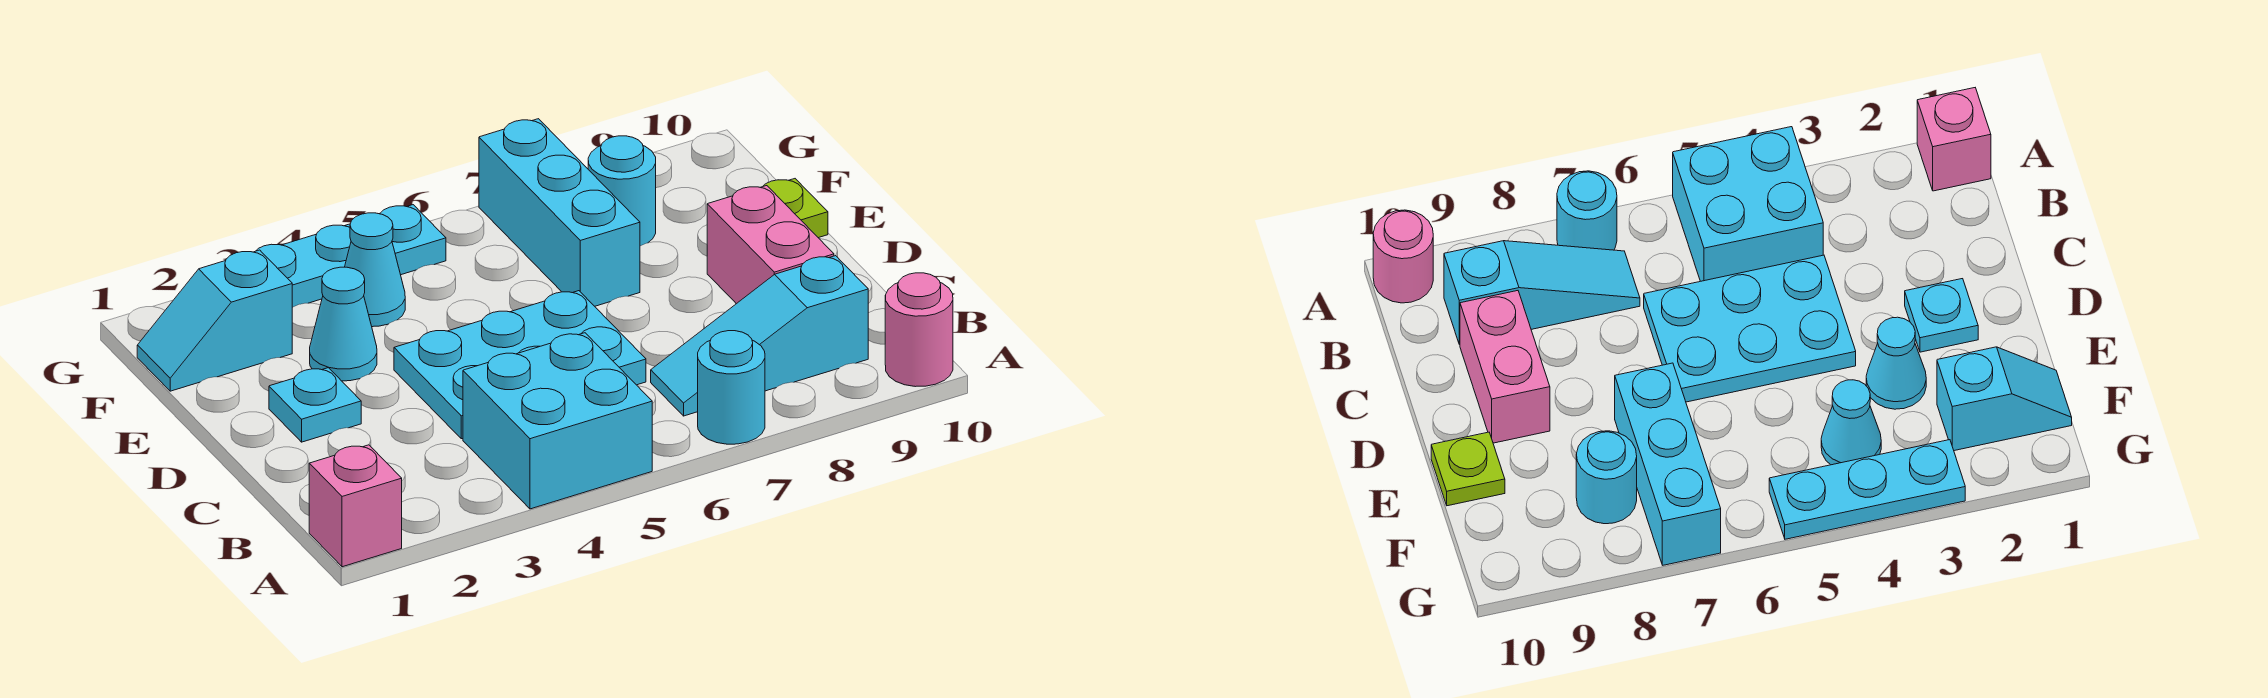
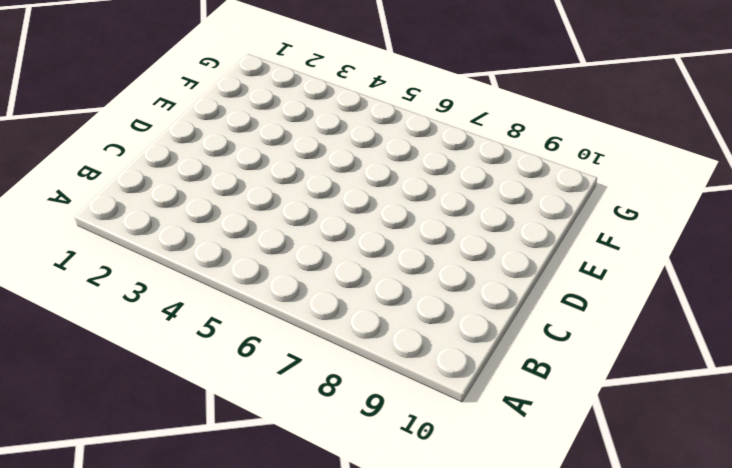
none -> pink 1x1 brick [309,445,402,567]
none -> cyan 2x2 brick [463,333,652,509]
none -> cyan 1x1 round brick [698,331,765,444]

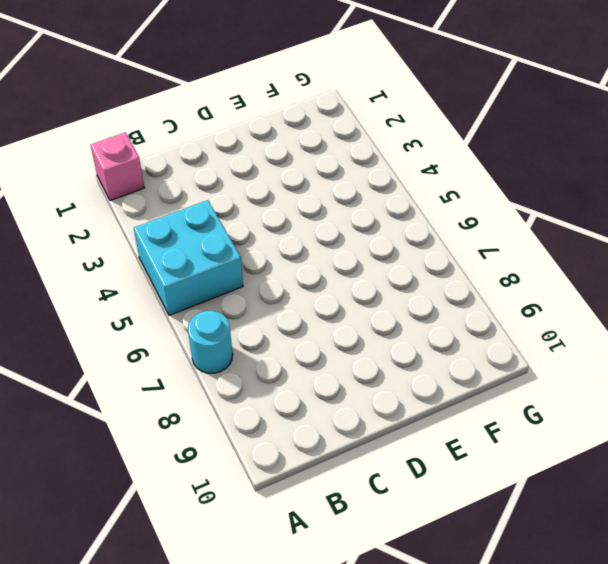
none -> pink 1x1 round brick [885,273,953,387]
none -> cyan 1x3 slope [651,256,868,416]
none -> cyan 2x3 plate [394,291,646,439]

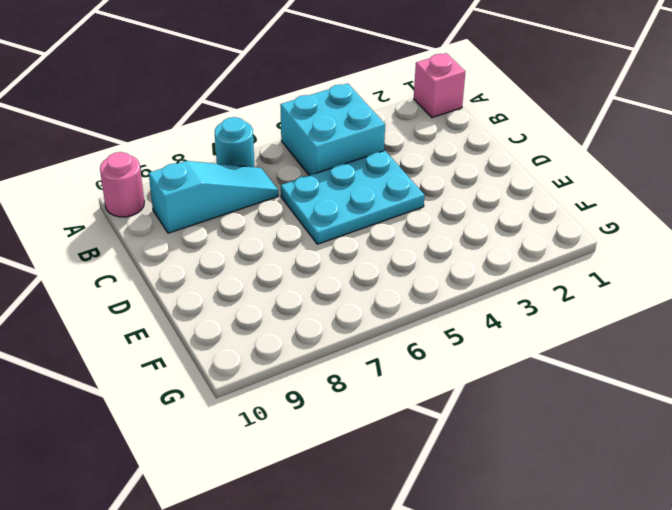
none -> pink 1x2 brick [707,186,834,304]
none -> cyan 1x1 plate [269,368,361,442]
none -> cyan 1x1 cone [310,267,377,381]

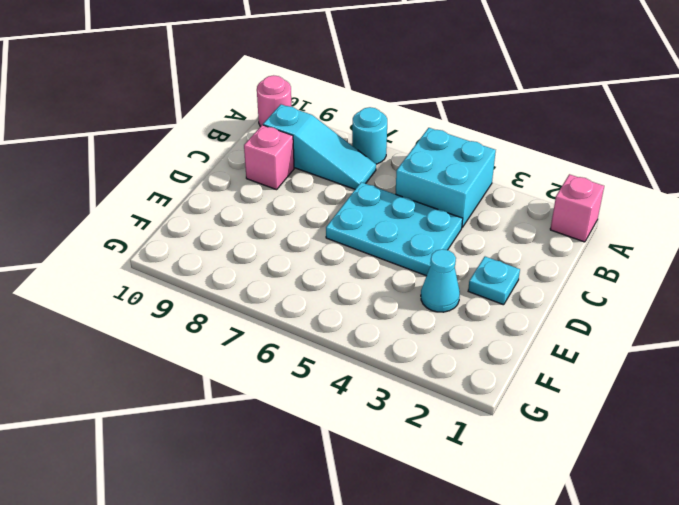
pink 1x1 brick [244,125,294,190] -> pink 1x2 brick [707,186,834,304]
none -> cyan 1x3 brick [479,119,640,306]
none -> lime 1x1 plate [764,179,828,238]
none -> cyan 1x2 slope [137,250,292,391]

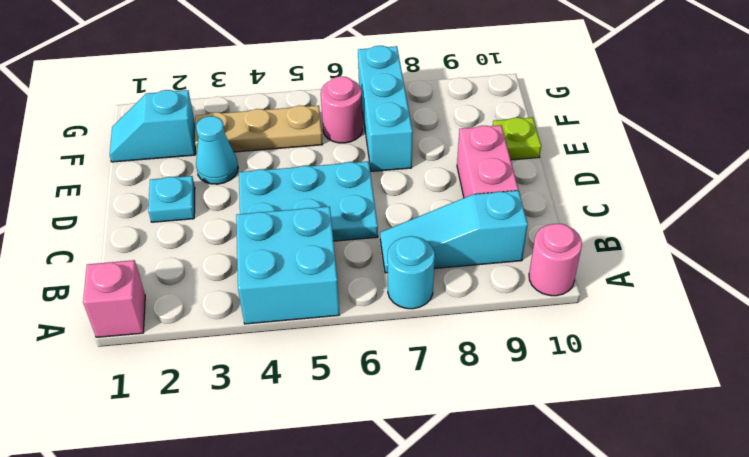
tan 1x3 plate [195,105,323,152] -> cyan 1x1 cone [345,213,405,327]
pink 1x1 round brick [321,76,363,143] -> none
none -> cyan 1x1 round brick [588,136,656,246]
none -> cyan 1x3 plate [256,205,446,308]

